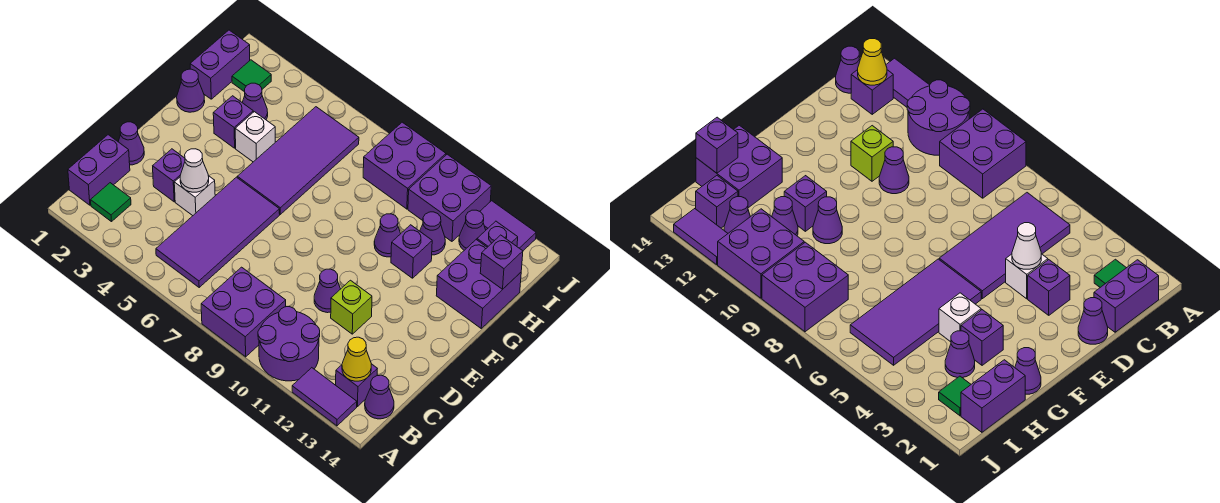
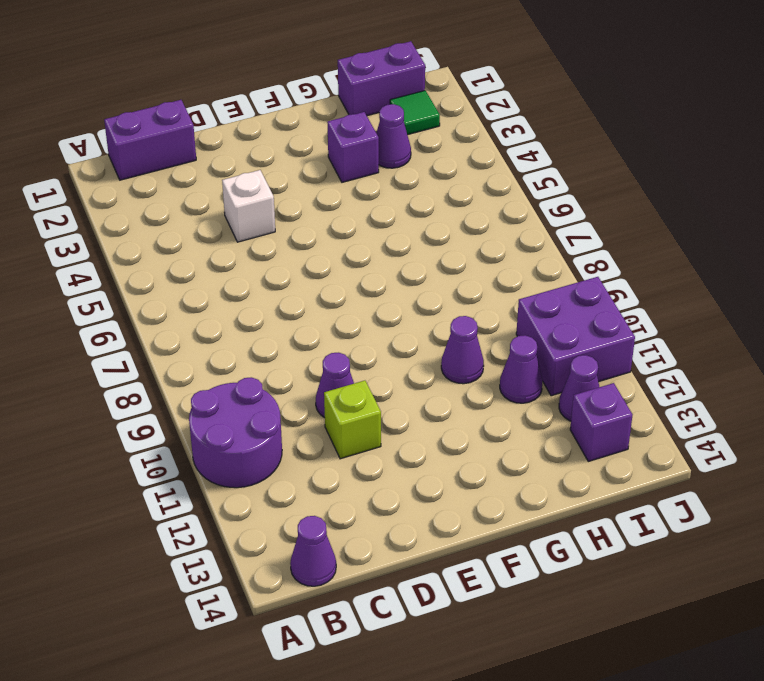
none -> purple 2x2 brick [201,267,286,357]
none -> purple 1x2 tile [292,368,357,426]
none -> green 1x1 tile [91,183,131,222]
none -> purple 2x4 tile [156,177,280,287]

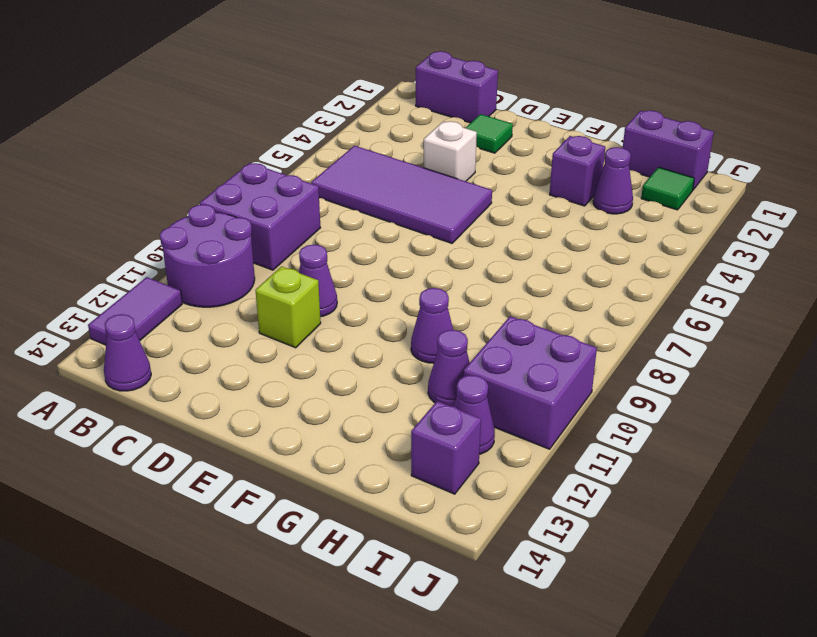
green 1x1 tile [466,114,513,153] -> green 1x1 tile moved to [91,183,131,222]
none -> purple 1x1 brick [336,364,377,406]
none -> purple 1x1 cone [118,122,144,165]
none -> purple 1x1 brick [153,149,185,202]
none -> purple 2x4 tile [237,107,359,214]

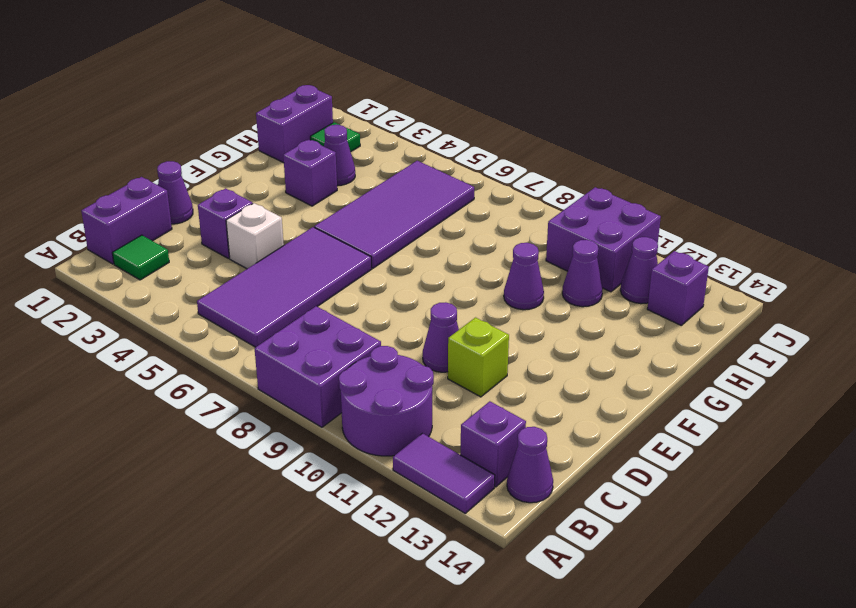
none -> purple 1x1 cone [177,69,205,112]
none -> white 1x1 brick [235,112,275,162]
none -> purple 1x1 brick [391,225,432,278]
none -> purple 2x2 brick [436,240,521,328]

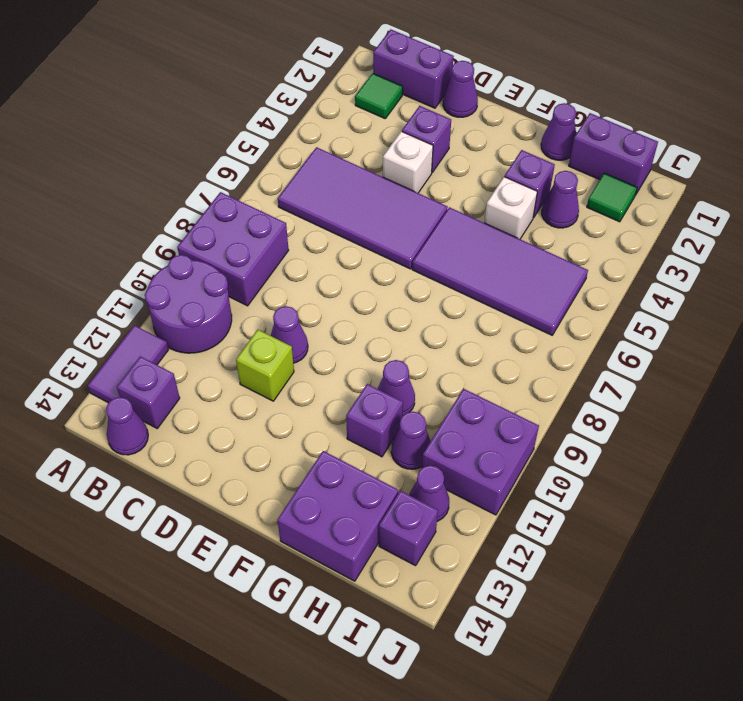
none -> purple 2x2 brick [363,122,446,209]
none -> purple 1x2 tile [480,201,536,251]
none -> yellow 1x1 cone [342,337,371,381]
none -> white 1x1 cone [180,149,209,192]

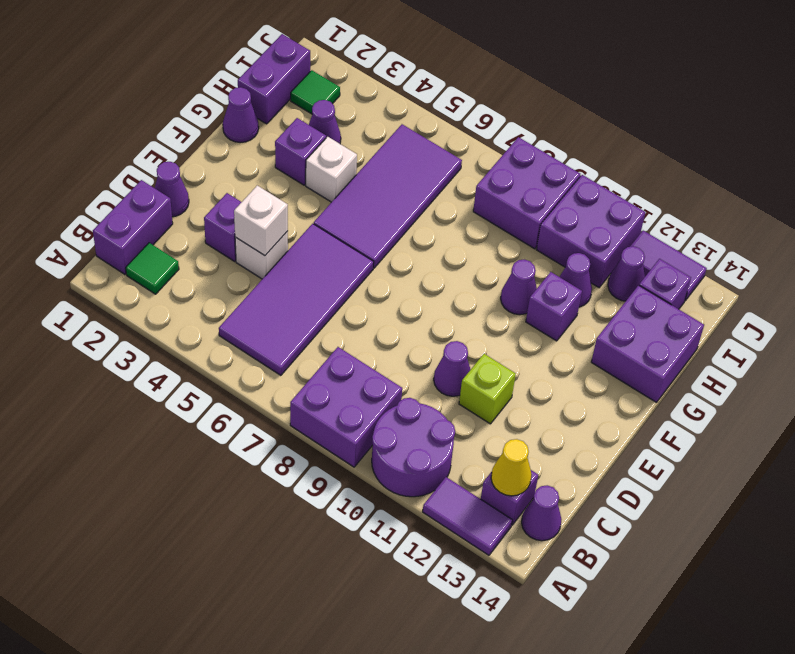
white 1x1 brick [234,186,288,256] -> white 1x1 cone [180,149,209,192]
none -> purple 1x1 brick [480,235,523,289]

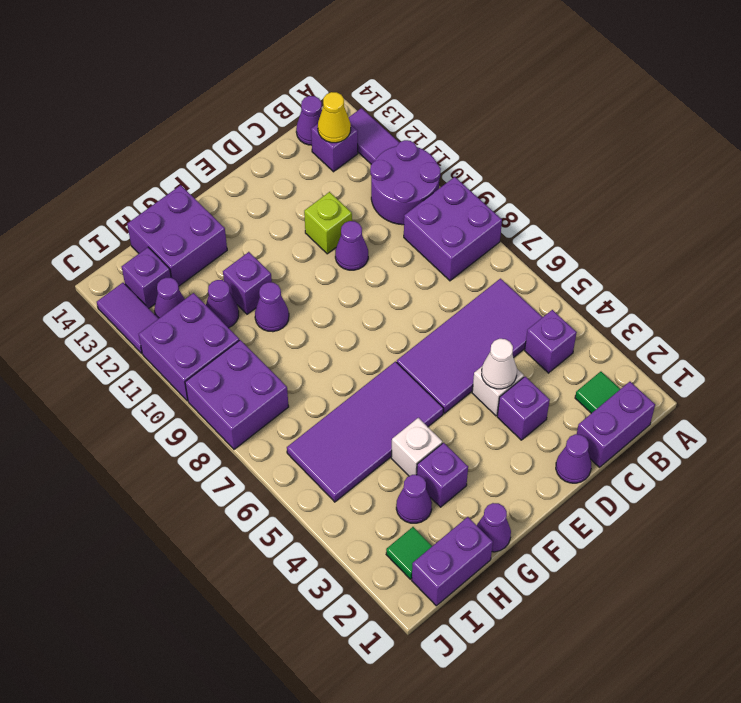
purple 1x1 brick [525,310,577,373] -> purple 1x1 brick moved to [480,235,523,289]

